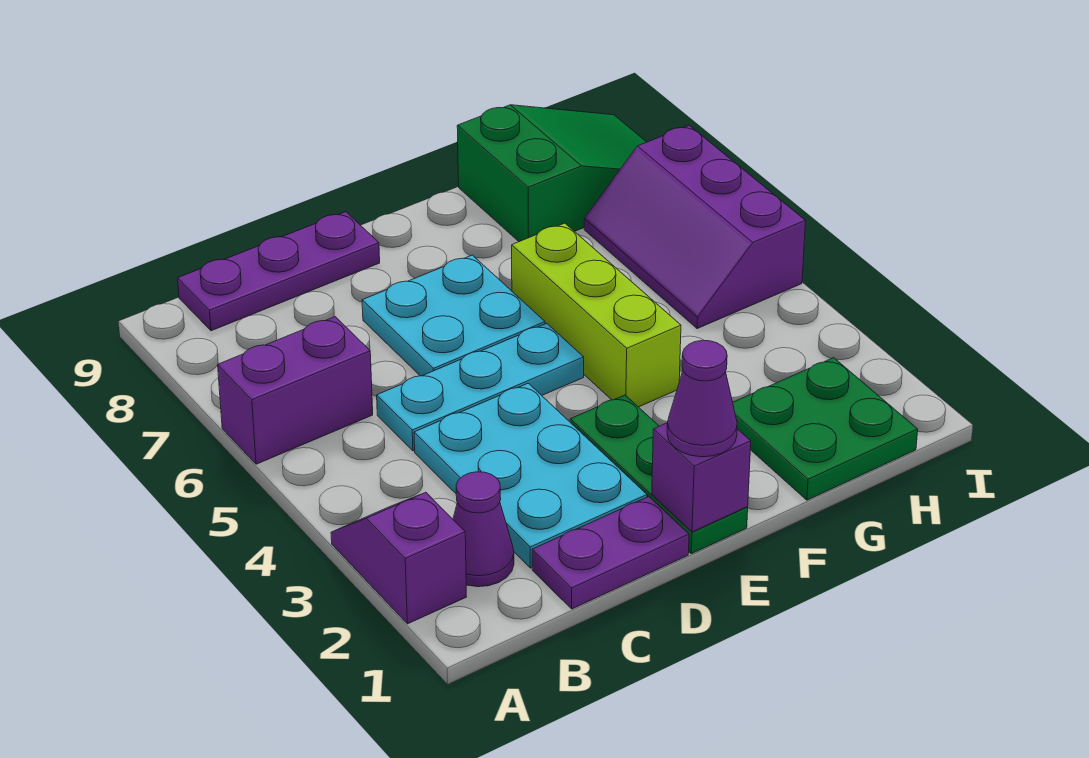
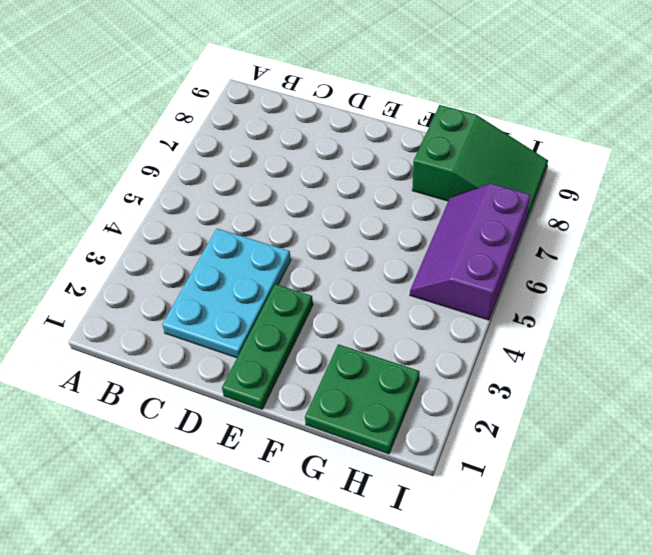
none -> purple 1x2 slope [331,492,467,624]
none -> purple 1x2 brick [218,317,373,464]
none -> purple 1x1 cone [453,472,514,587]

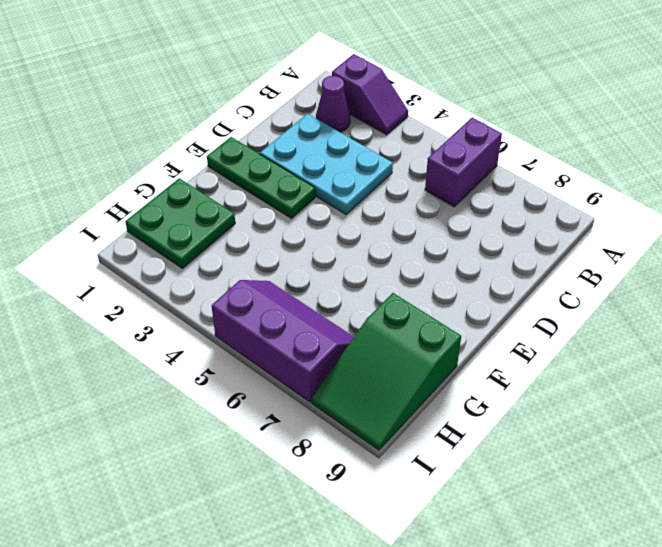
none -> purple 1x3 plate [178,212,380,331]
none -> purple 1x2 plate [532,497,689,609]
none -> cyan 1x3 plate [377,323,584,451]

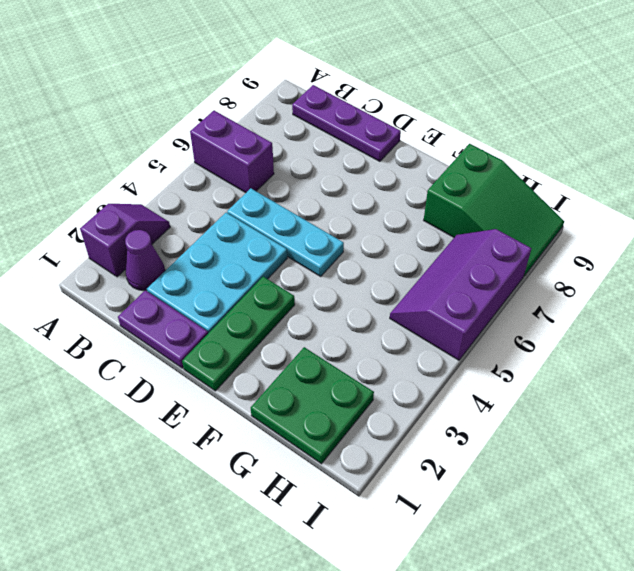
none -> cyan 2x2 plate [362,255,545,376]
none -> lime 1x3 brick [512,223,681,407]
none -> purple 1x1 brick [652,423,751,532]

